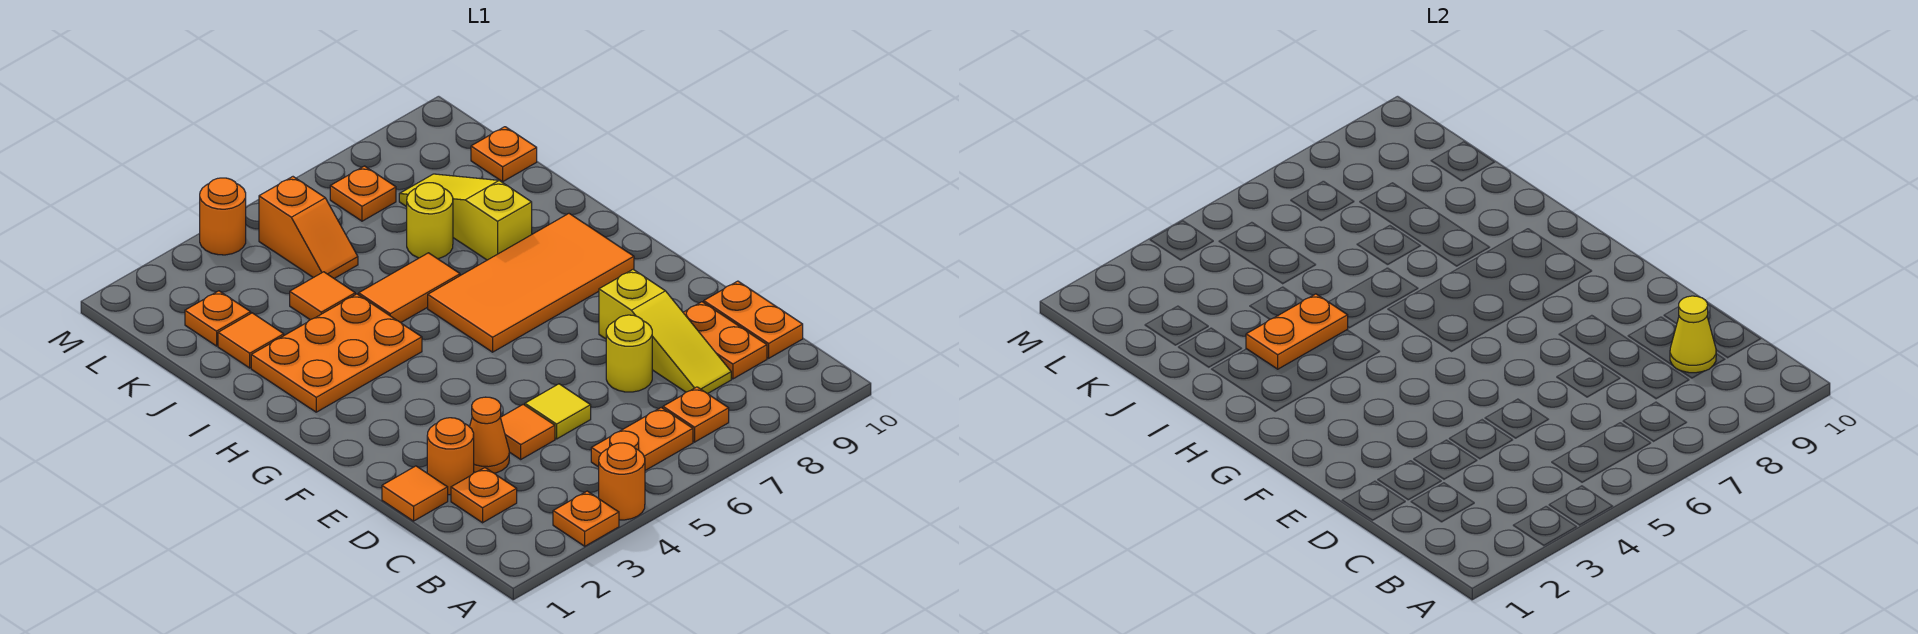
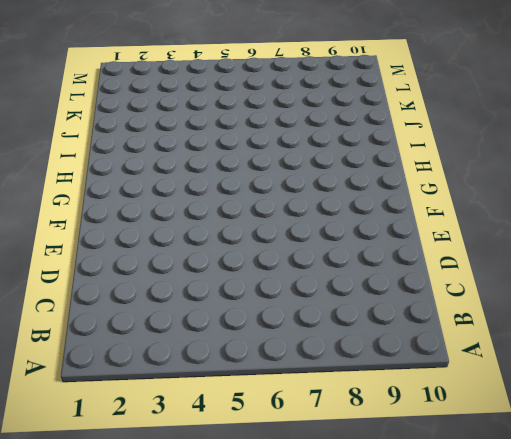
none -> orange 1x1 plate [553,491,619,546]
none -> orange 1x1 round brick [599,443,645,520]
none -> orange 1x2 plate [591,408,693,470]

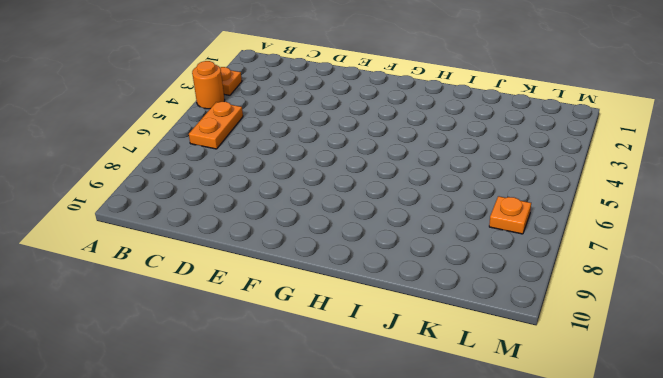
none -> orange 1x1 plate [663,387,729,442]
none -> orange 1x1 plate [451,468,517,523]
none -> yellow 1x3 slope [599,270,731,394]

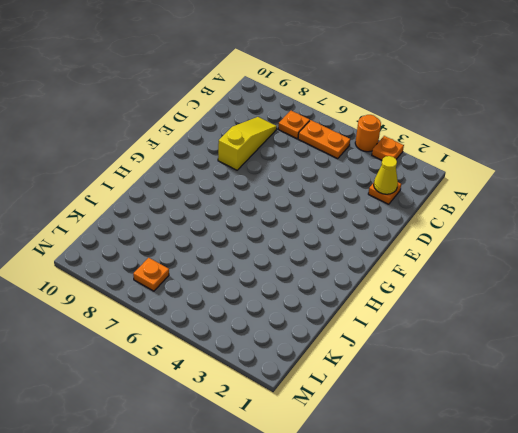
yellow 1x1 cone [374,156,398,194] -> yellow 1x1 cone moved to [1670,296,1716,373]
none -> orange 1x2 plate [683,302,767,379]
none -> orange 1x2 plate [704,281,803,358]
none -> orange 1x1 tile [382,466,448,521]

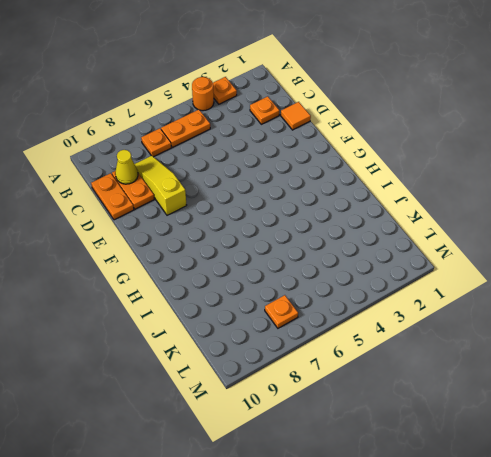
none -> orange 1x1 round brick [427,418,474,495]
none -> orange 1x1 cone [470,397,509,473]
none -> orange 1x1 tile [500,404,555,459]

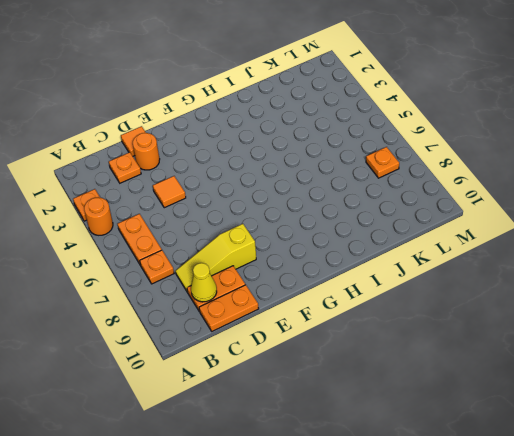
none -> orange 1x1 cone [470,397,509,473]
none -> yellow 1x1 tile [525,384,591,439]
none -> yellow 1x1 round brick [606,315,652,392]

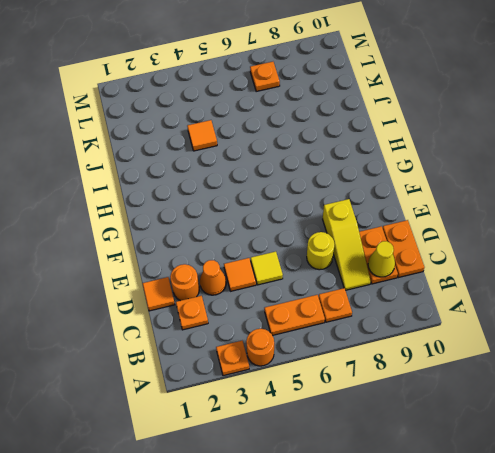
none -> orange 2x4 tile [428,214,634,352]
none -> orange 2x3 plate [251,294,422,412]
none -> orange 1x2 tile [359,253,460,323]

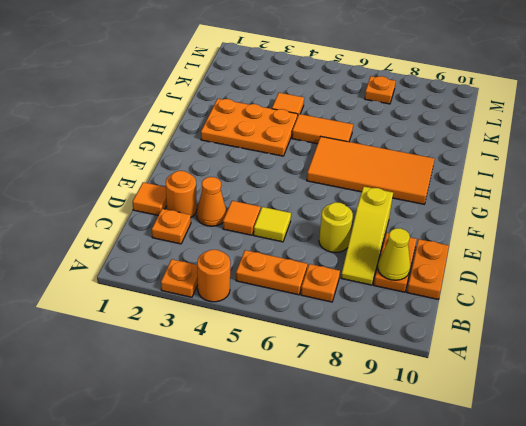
none -> yellow 1x3 slope [399,174,532,260]
none -> orange 1x1 tile [218,313,284,368]
none -> yellow 1x1 round brick [407,183,453,259]

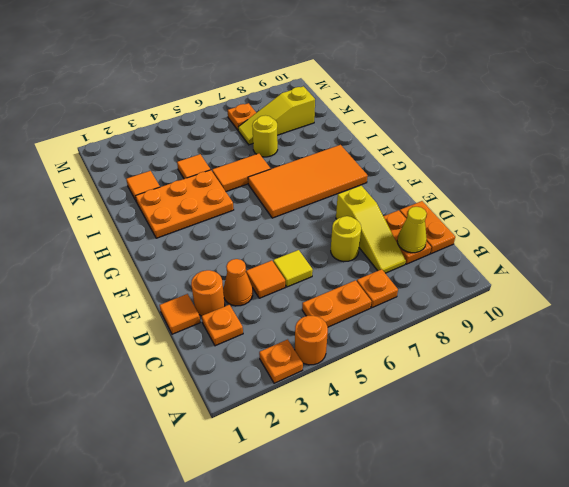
yellow 1x3 slope [238,86,315,145] -> yellow 1x3 slope turned to [399,174,532,260]
none -> orange 1x1 plate [185,291,251,346]
none -> orange 1x2 slope [259,177,358,278]
none -> orange 1x1 plate [471,127,537,182]

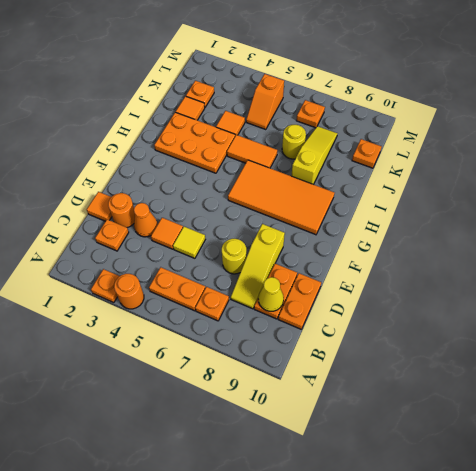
none -> orange 1x1 round brick [200,178,246,255]
none -> orange 1x2 plate [1246,294,1348,369]

